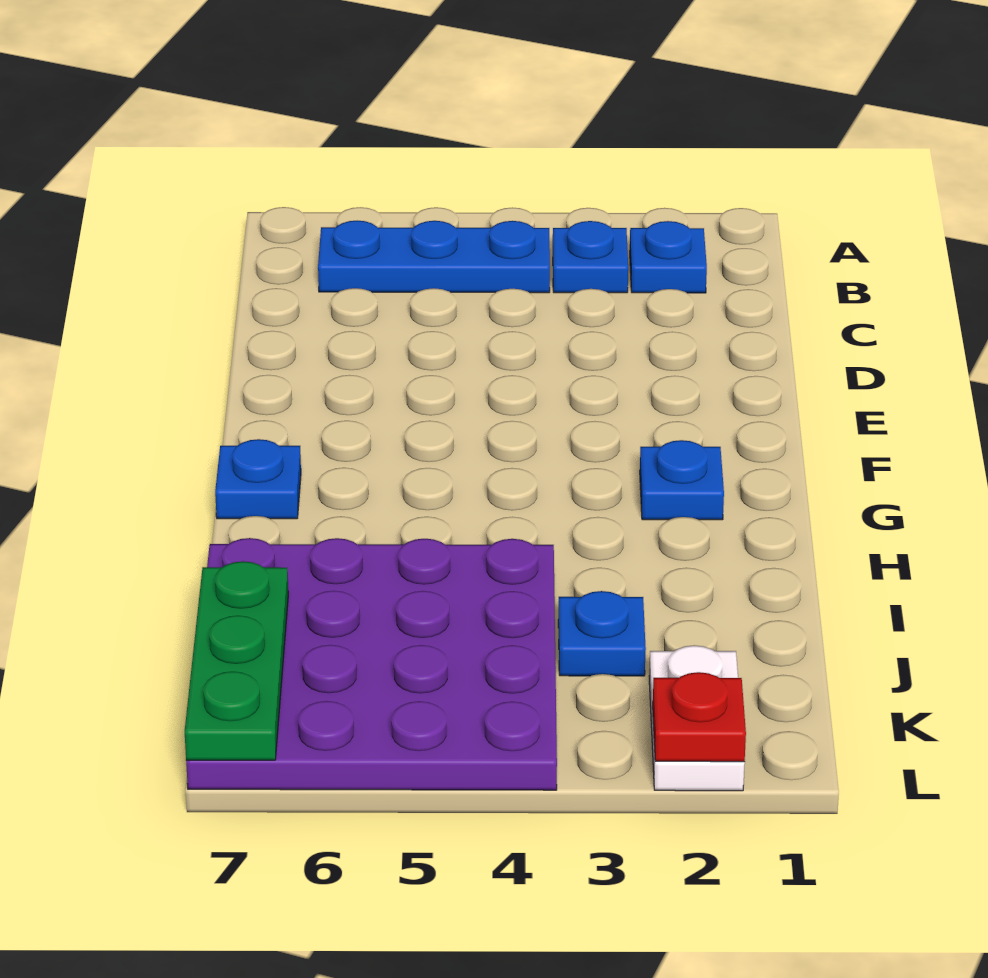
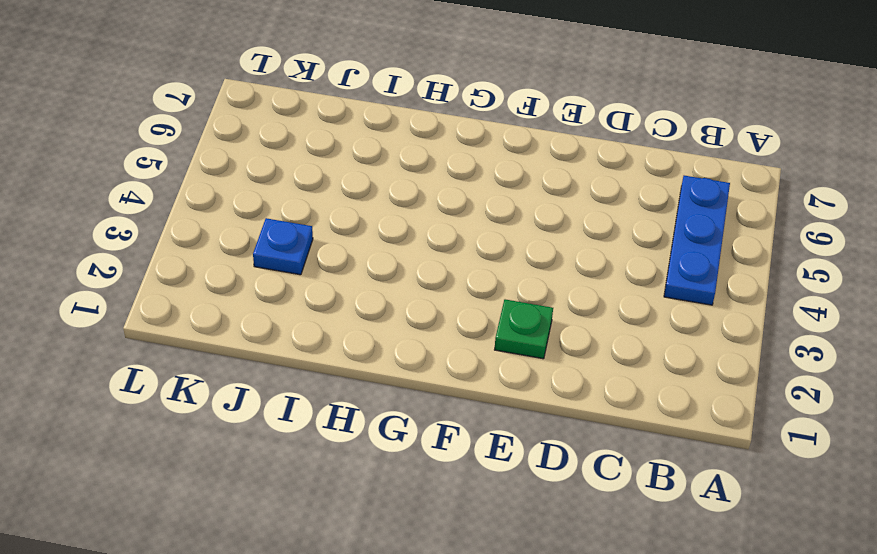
green 1x1 plate [495,299,553,359] -> none
none -> blue 1x1 plate [630,221,707,293]
none -> blue 1x1 plate [553,221,628,293]

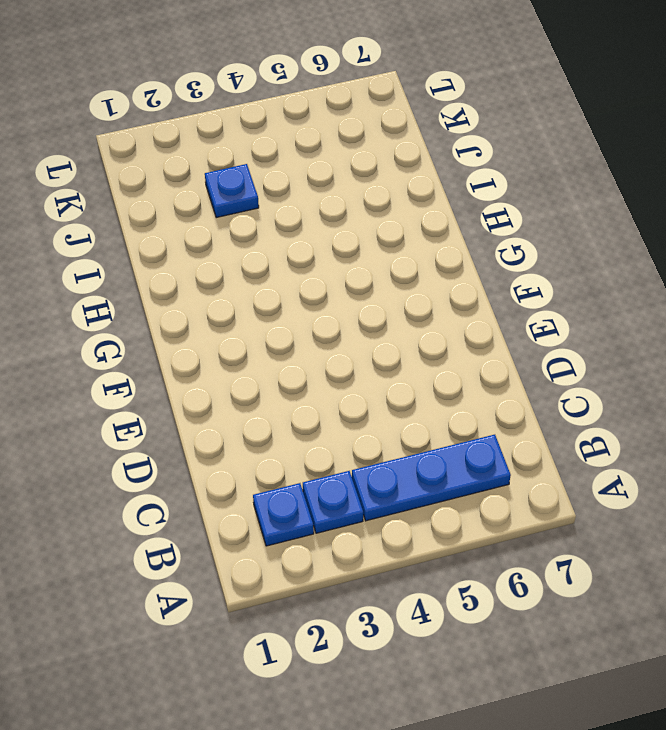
none -> blue 1x1 plate [640,440,724,520]
none -> blue 1x1 plate [215,439,301,519]

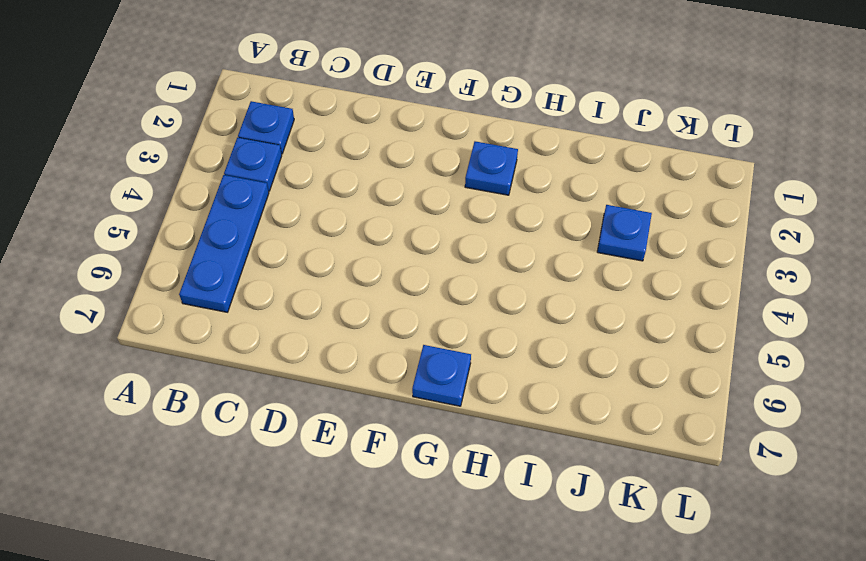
none -> purple 4x4 plate [186,538,557,790]
none -> white 1x2 plate [649,645,745,791]

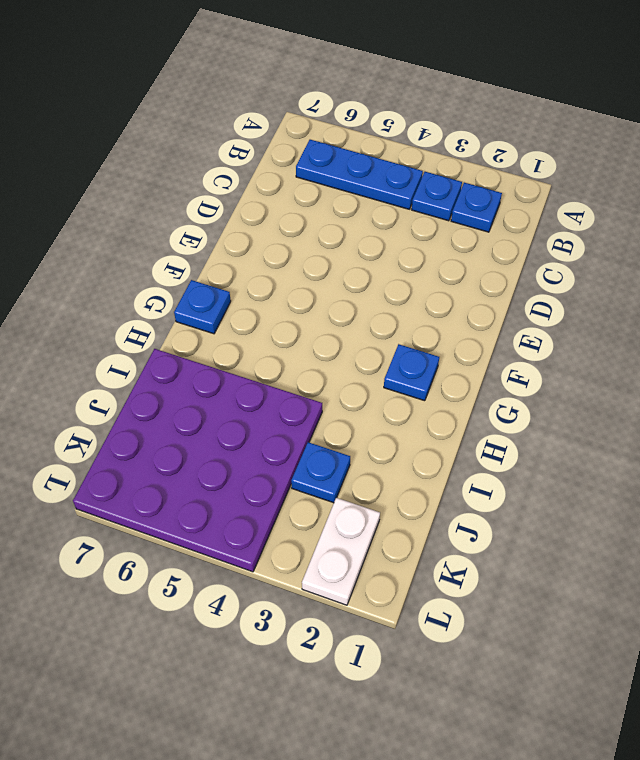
none -> green 1x3 plate [185,561,288,760]
none -> red 1x1 plate [653,672,746,762]

